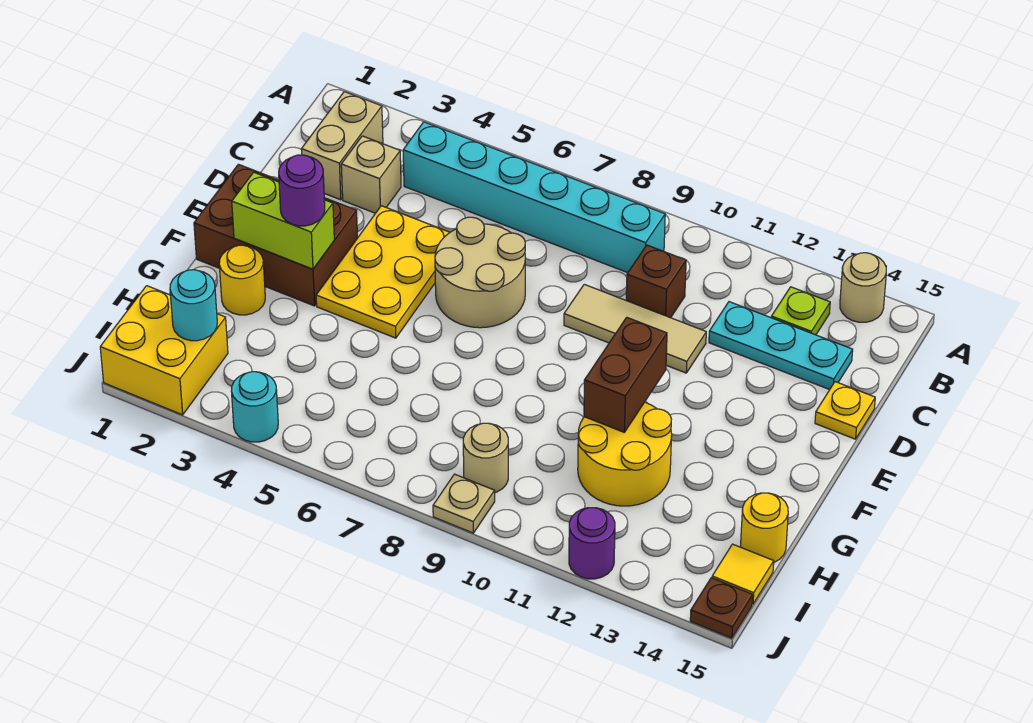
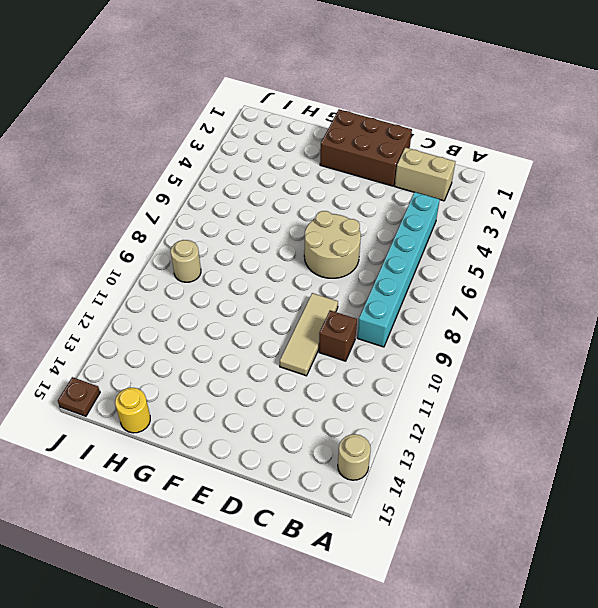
brown 2x3 brick [320,109,412,186] -> brown 2x3 brick turned to [194,164,358,306]
none -> lime 1x1 plate [771,287,830,335]
none -> tan 1x1 brick [341,136,401,213]
none -> cyan 1x3 plate [709,302,853,390]

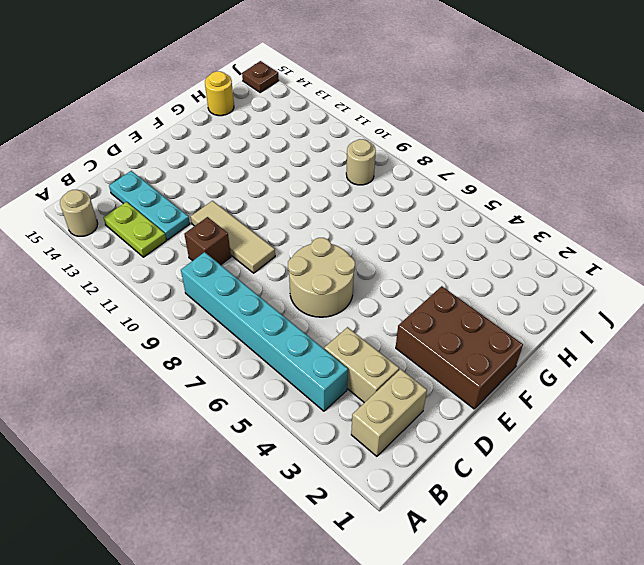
lime 1x2 plate [104,202,166,257] -> lime 1x1 plate [771,287,830,335]
tan 1x2 brick [324,327,399,403] -> tan 1x1 brick [341,136,401,213]
none -> yellow 2x3 plate [316,206,450,338]
none -> yellow 1x1 plate [815,382,875,439]
none -> yellow 1x1 round brick [219,245,265,315]

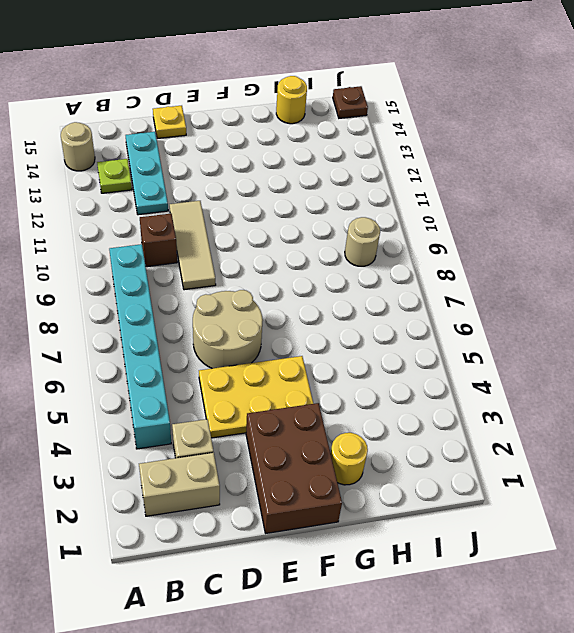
none -> yellow 2x2 round brick [578,402,672,506]
none -> yellow 2x2 brick [100,286,228,415]
none -> yellow 1x1 tile [712,544,774,604]

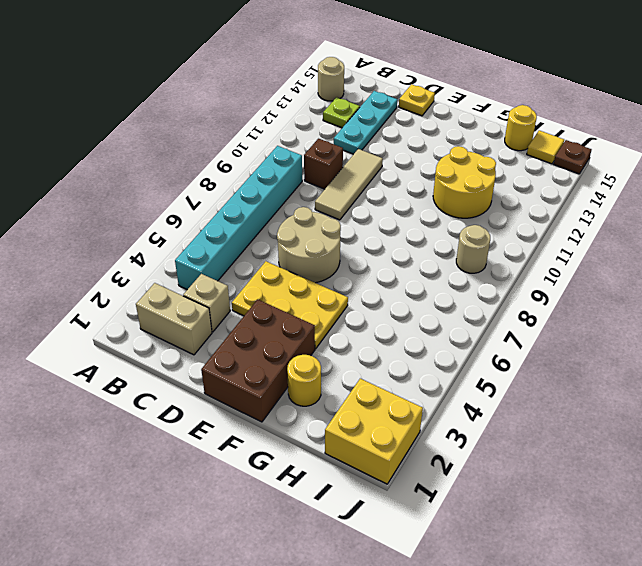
none -> cyan 1x1 round brick [231,372,278,442]
none -> tan 1x1 plate [433,474,495,533]
none -> purple 1x1 round brick [569,508,615,579]

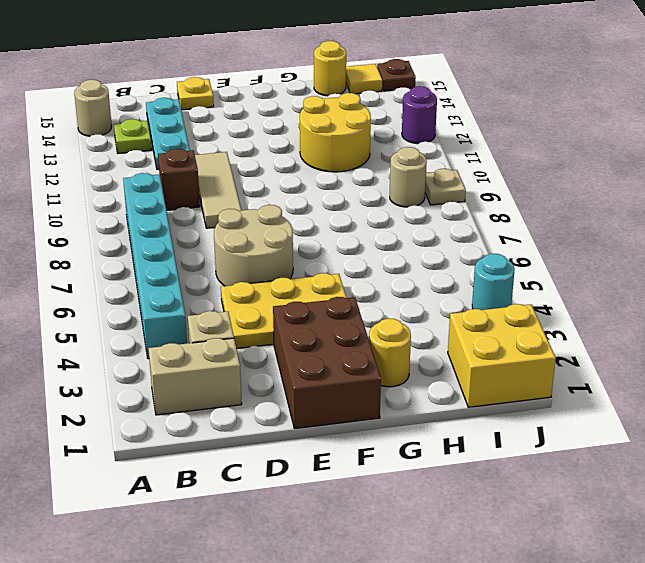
none -> lime 1x2 brick [232,172,334,269]
none -> brown 1x2 brick [584,317,667,432]
none -> cyan 1x1 round brick [170,270,217,341]

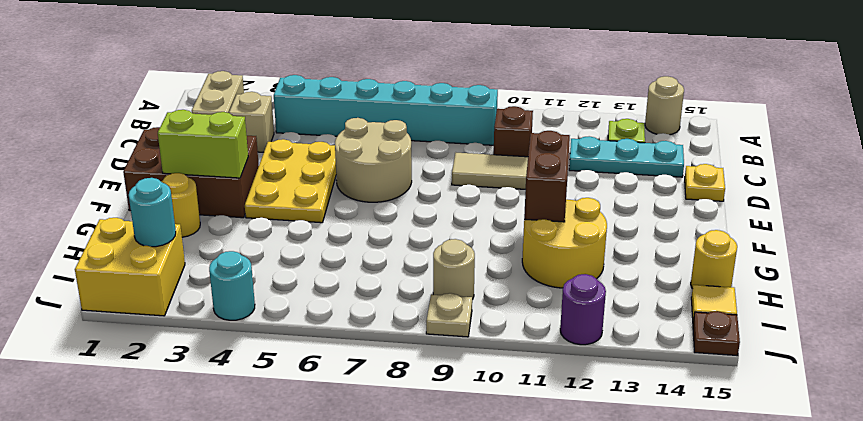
none -> purple 1x1 round brick [279,155,325,226]

